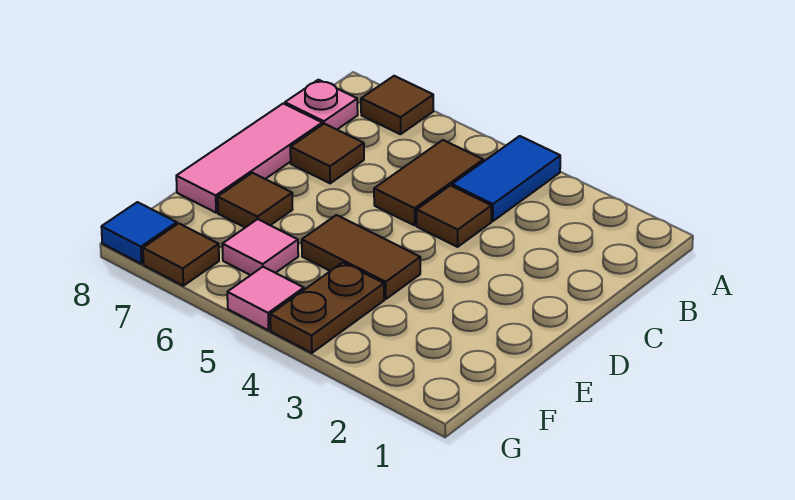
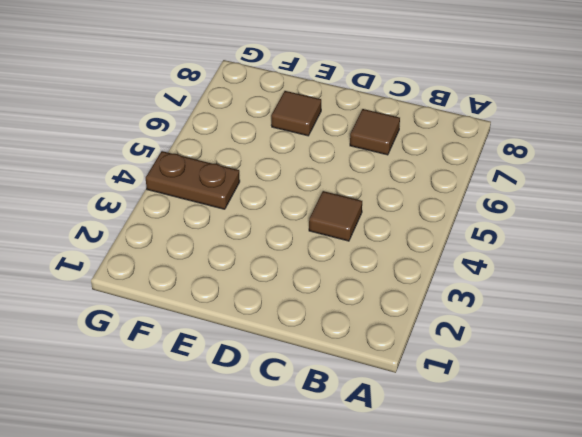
none -> blue 1x2 tile [452,136,560,221]
none -> brown 1x1 tile [361,76,433,134]
none -> brown 1x2 tile [374,140,483,225]

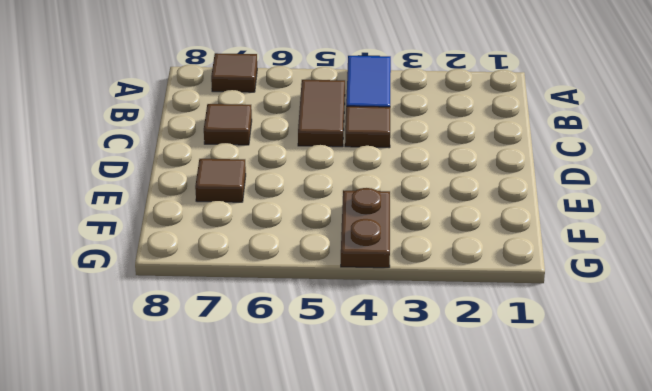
none -> pink 1x1 plate [285,80,358,130]
none -> pink 1x3 tile [176,104,322,213]
none -> brown 1x2 tile [302,215,420,299]

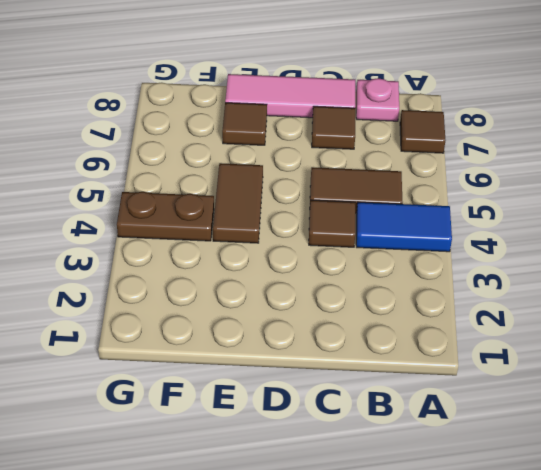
none -> pink 1x1 tile [222,219,298,275]
none -> pink 1x1 tile [227,267,304,330]
none -> brown 1x1 tile [143,223,219,286]

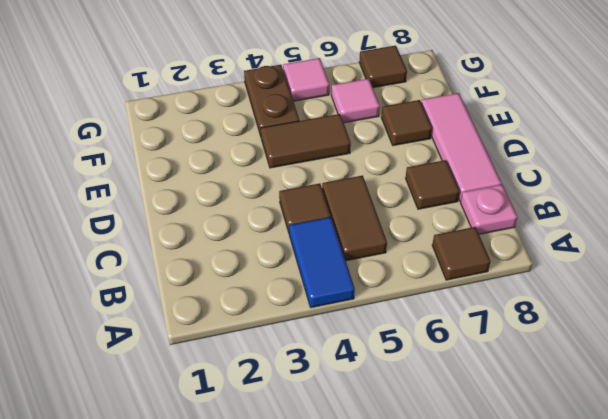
none -> blue 1x1 tile [101,202,177,264]

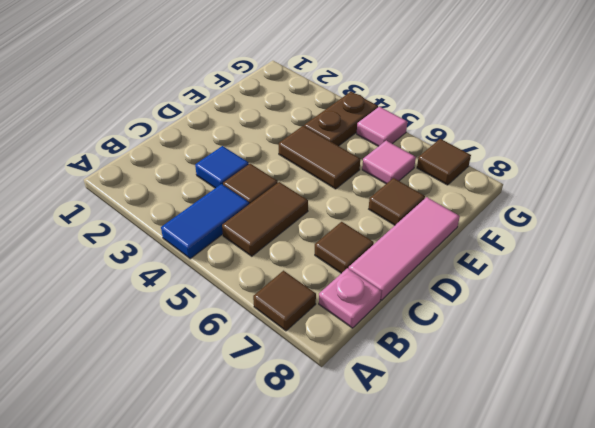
blue 1x1 tile [195,146,249,188] -> blue 1x1 tile moved to [101,202,177,264]

